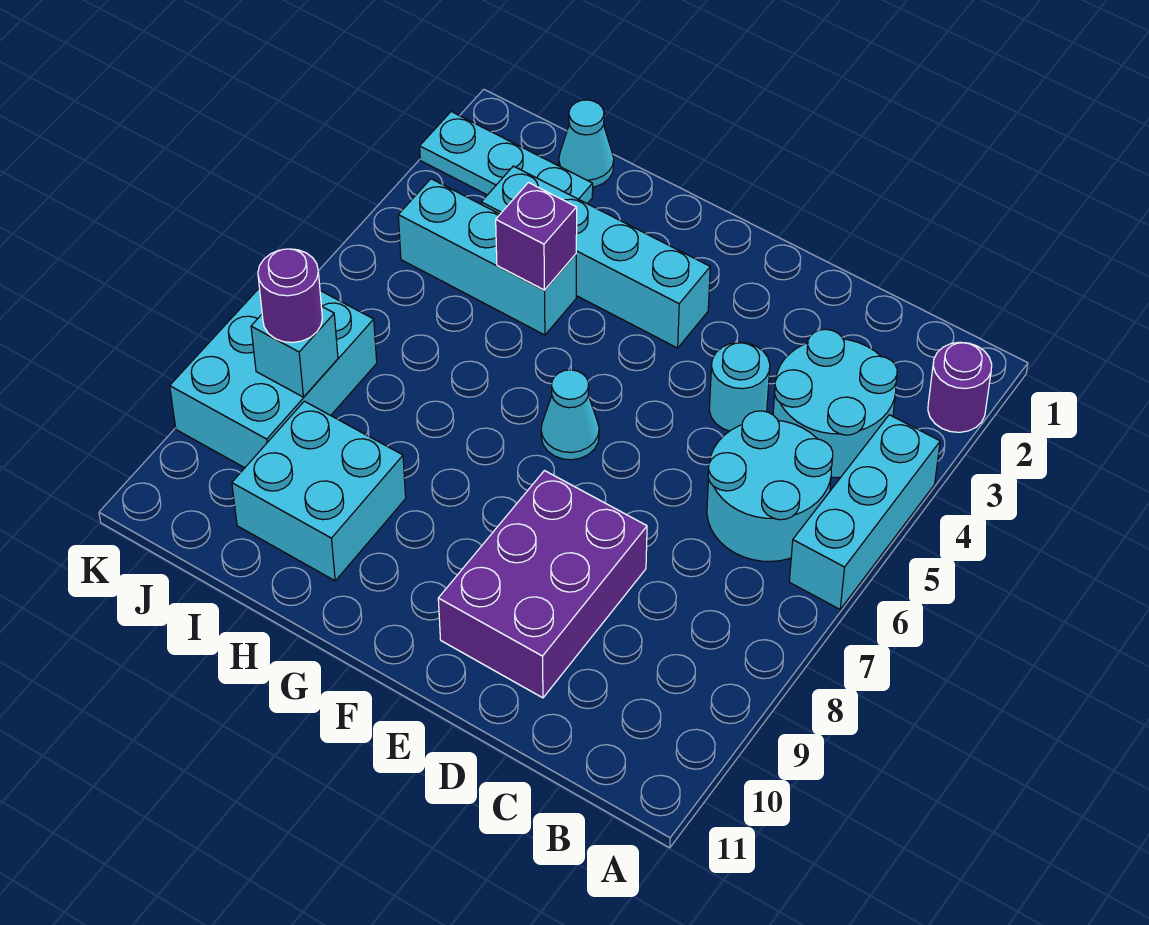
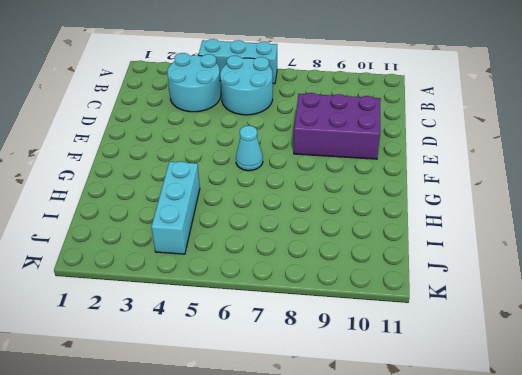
none -> purple 1x1 round brick [928,342,992,432]
none -> cyan 1x1 round brick [709,342,770,431]
none -> cyan 1x4 brick [481,166,710,348]

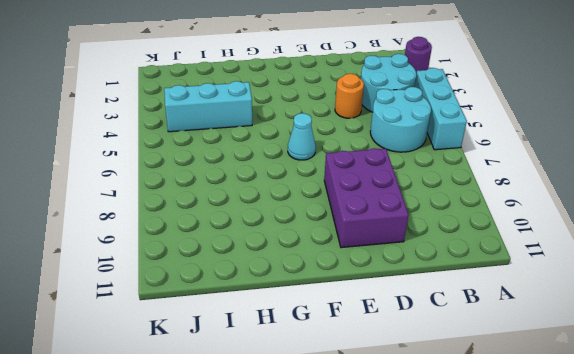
orange 1x1 round brick [335,74,364,118] -> cyan 1x1 round brick [709,342,770,431]
none -> cyan 1x4 brick [481,166,710,348]
none -> cyan 2x2 brick [232,401,406,581]
none -> cyan 1x1 cone [559,100,614,187]

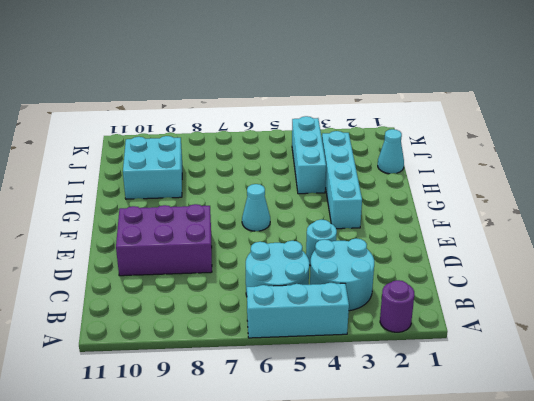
none -> cyan 1x3 plate [420,112,593,204]
none -> cyan 2x3 brick [170,288,377,468]
none -> purple 1x1 brick [496,183,577,290]

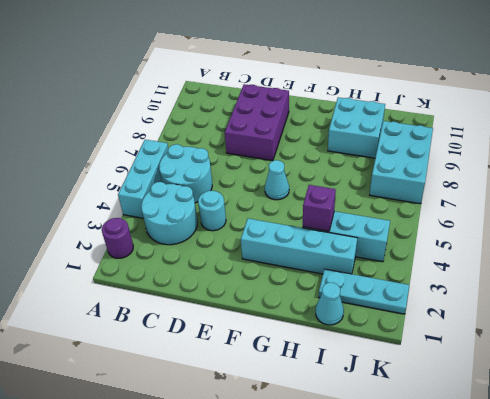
none -> cyan 1x1 brick [251,306,338,397]
none -> purple 1x1 round brick [258,249,322,343]

